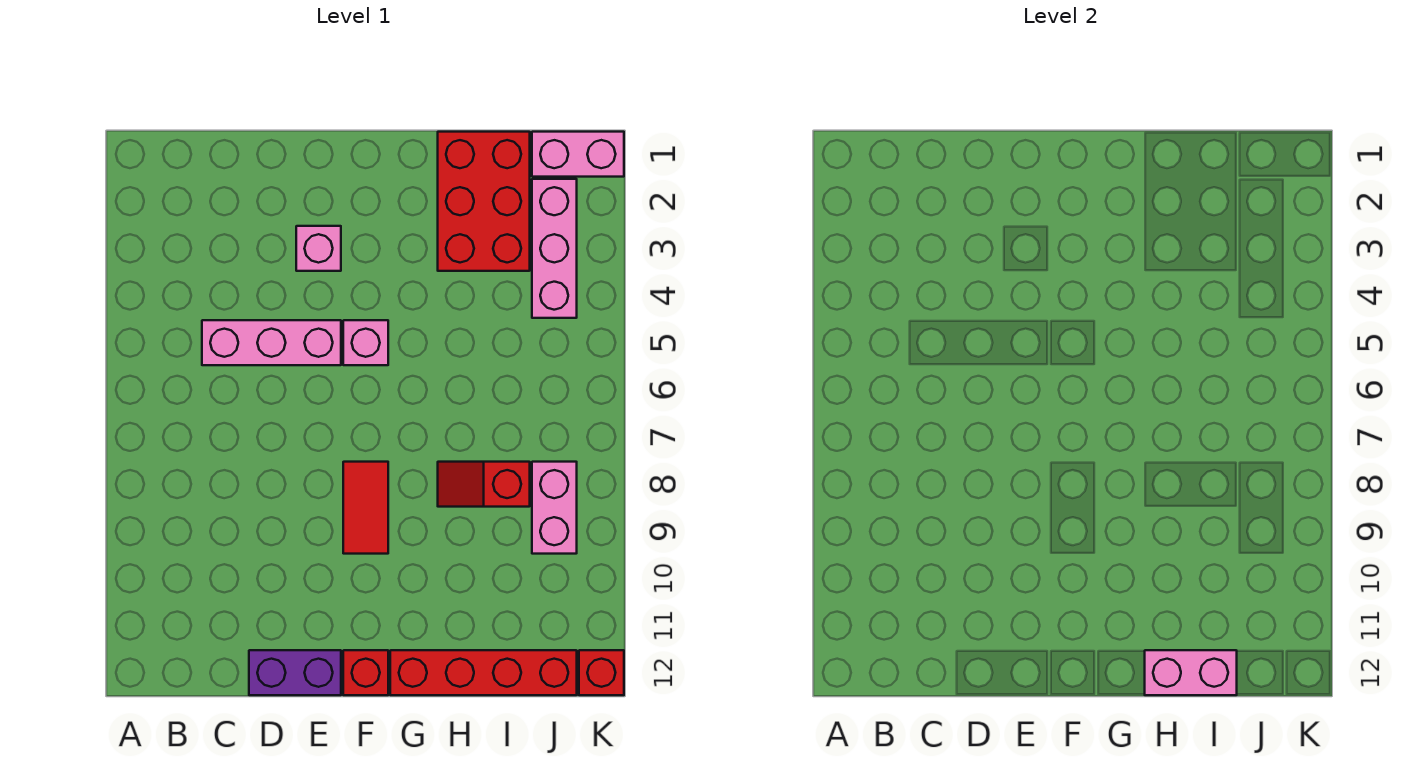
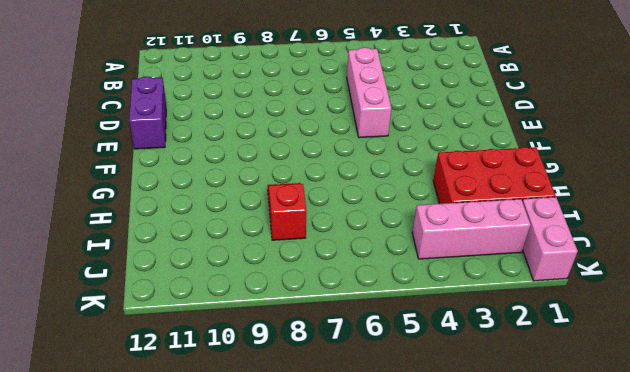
none -> pink 1x1 brick [296,226,341,271]
none -> pink 1x1 brick [343,320,388,365]
none -> red 1x2 tile [343,462,388,554]

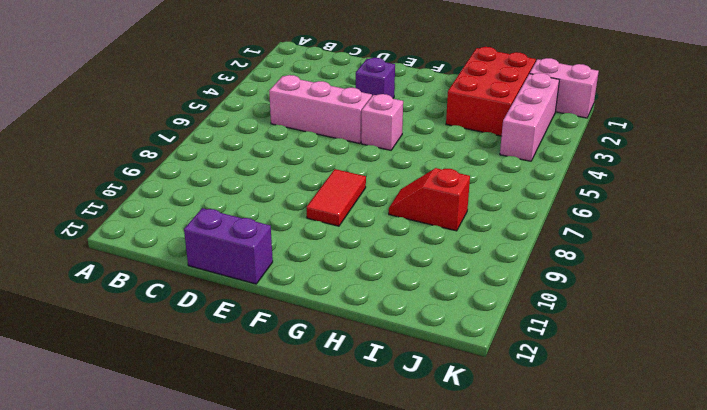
purple 1x1 brick [356,58,395,98] -> pink 1x1 brick [296,226,341,271]
none -> red 1x1 brick [343,650,388,695]
none -> red 1x4 brick [390,650,577,695]
none -> pink 1x2 brick [532,462,577,554]

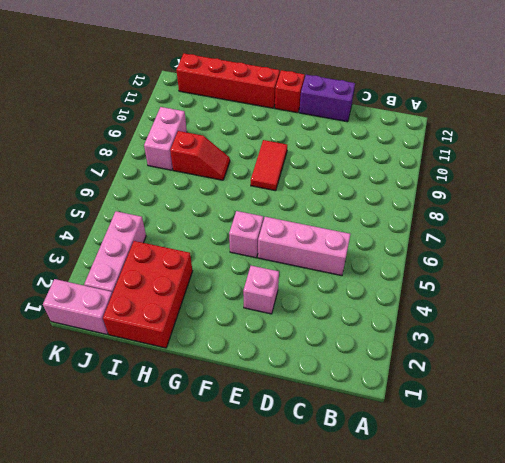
none -> red 1x1 brick [579,650,624,695]
none -> pink 1x2 brick [1145,650,1237,695]

